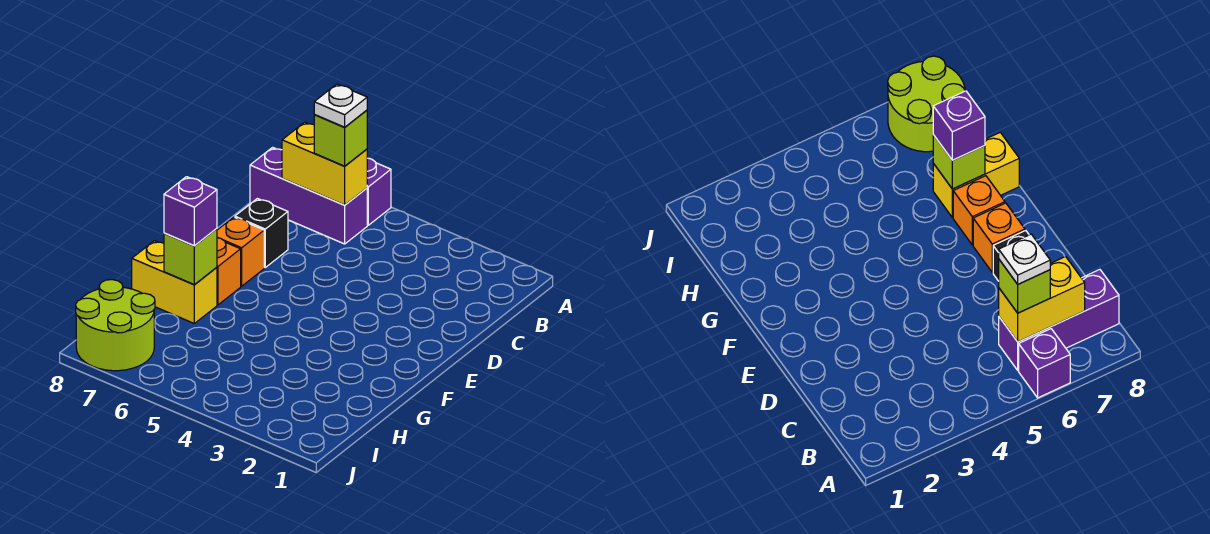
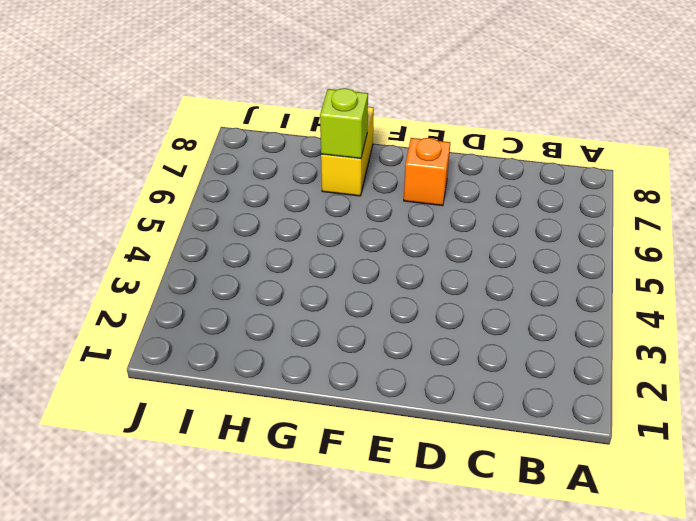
none -> purple 1x1 brick [367,158,391,225]
none -> purple 1x3 brick [250,147,367,244]
none -> black 1x1 brick [235,199,288,267]

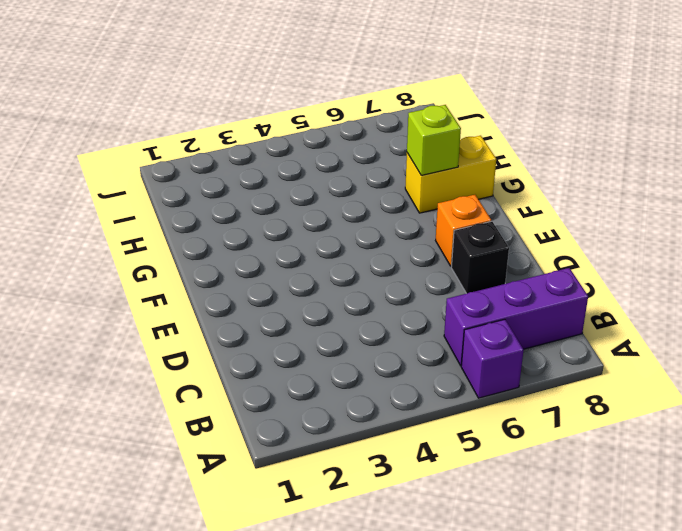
none -> orange 1x1 brick [217,238,241,305]
none -> lime 2x2 round brick [76,280,155,371]
none -> yellow 1x2 brick [282,122,367,205]

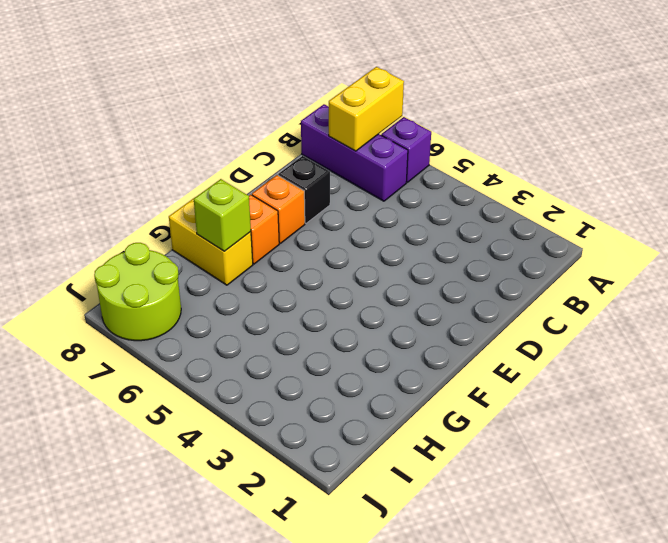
yellow 1x2 brick [329,67,404,151] -> yellow 1x2 brick turned to [282,122,367,205]
none -> lime 1x1 brick [314,110,367,166]
none -> purple 1x1 brick [164,177,217,246]
none -> white 1x1 plate [314,84,367,127]

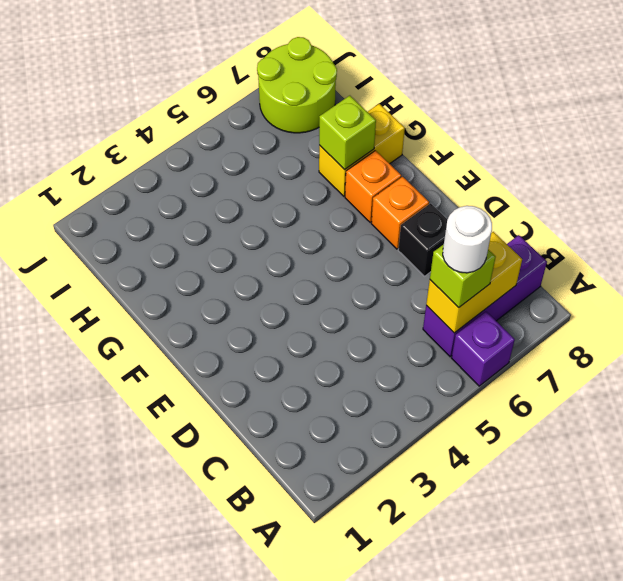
white 1x1 round brick [443,206,492,273] -> white 1x1 plate [314,84,367,127]
none -> purple 1x1 brick [164,177,217,246]

